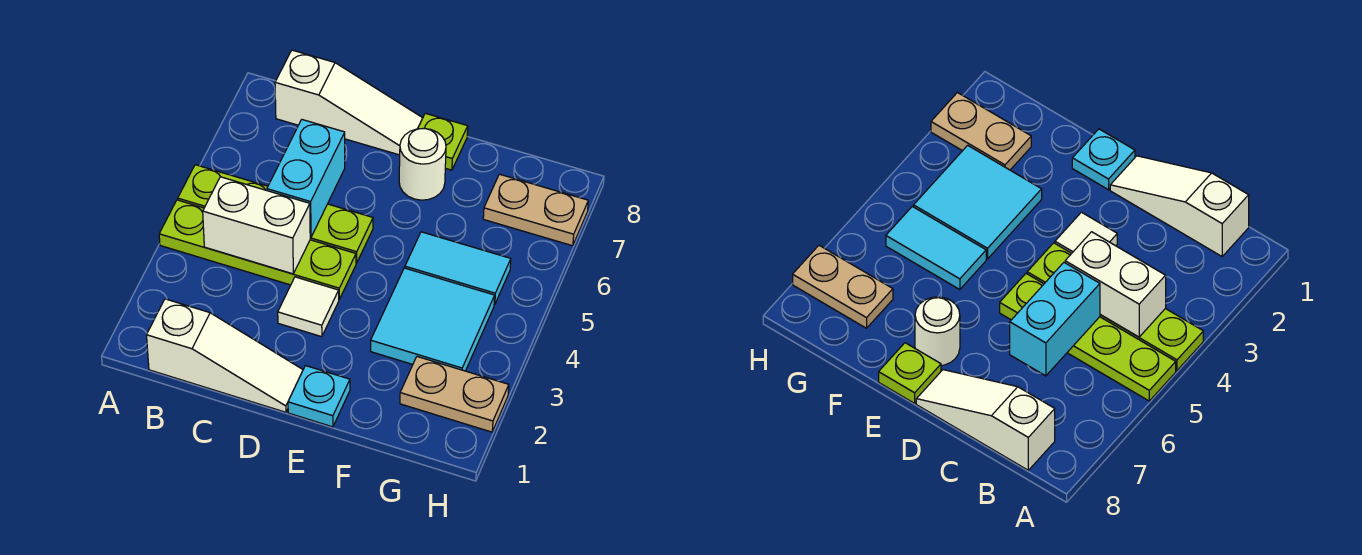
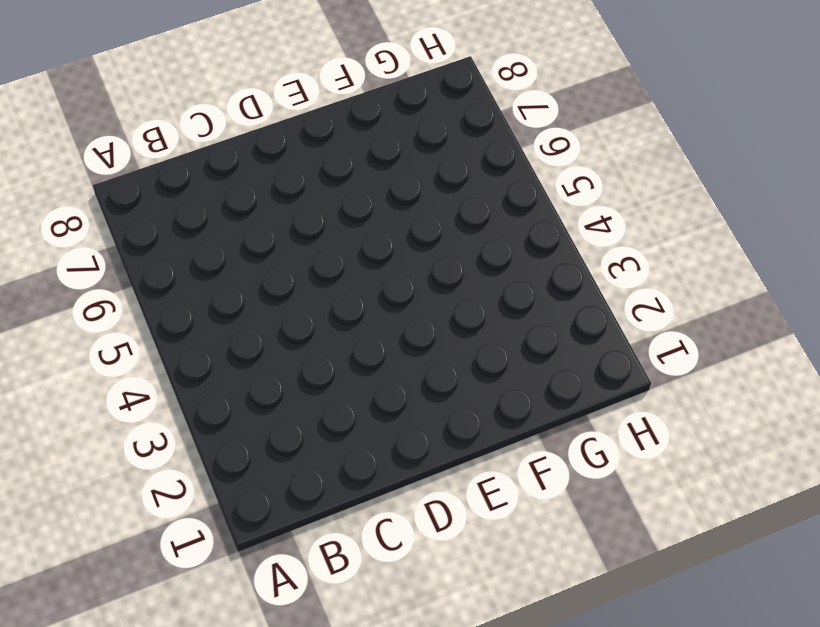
none -> lime 1x4 plate [159,200,356,299]
none -> lime 1x4 plate [178,165,373,263]
none -> white 1x3 slope [147,299,303,412]

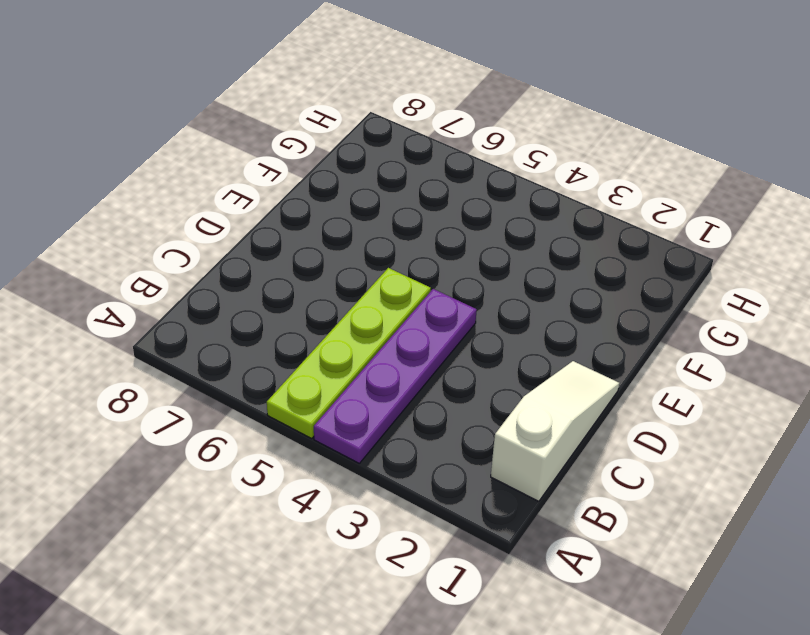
purple 1x4 plate [314,289,477,463] -> lime 1x4 plate [159,200,356,299]
none -> white 1x3 slope [275,50,422,155]
none -> white 1x1 tile [278,277,339,337]
none -> cyan 1x1 plate [288,366,350,427]

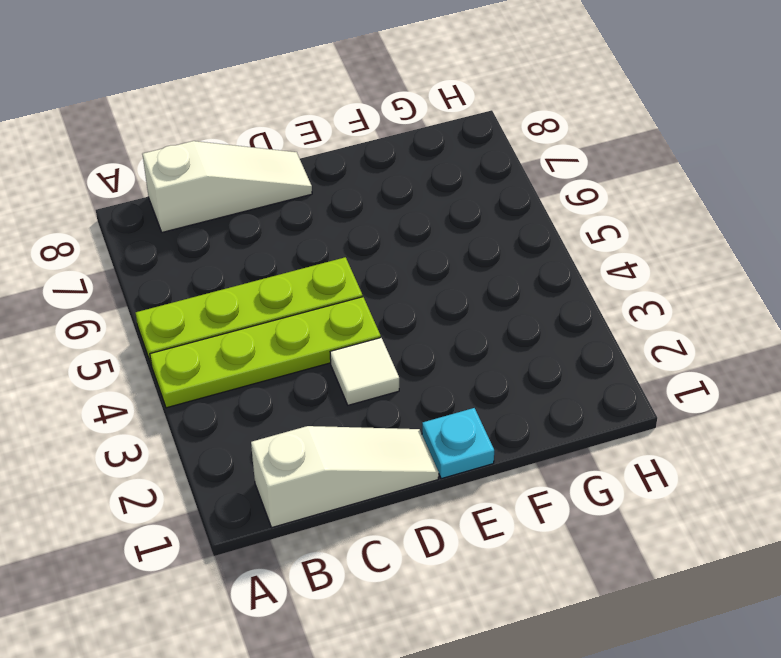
none -> white 1x1 round brick [399,128,446,200]
none -> lime 1x1 plate [418,113,468,170]
none -> cyan 2x2 tile [370,268,495,371]

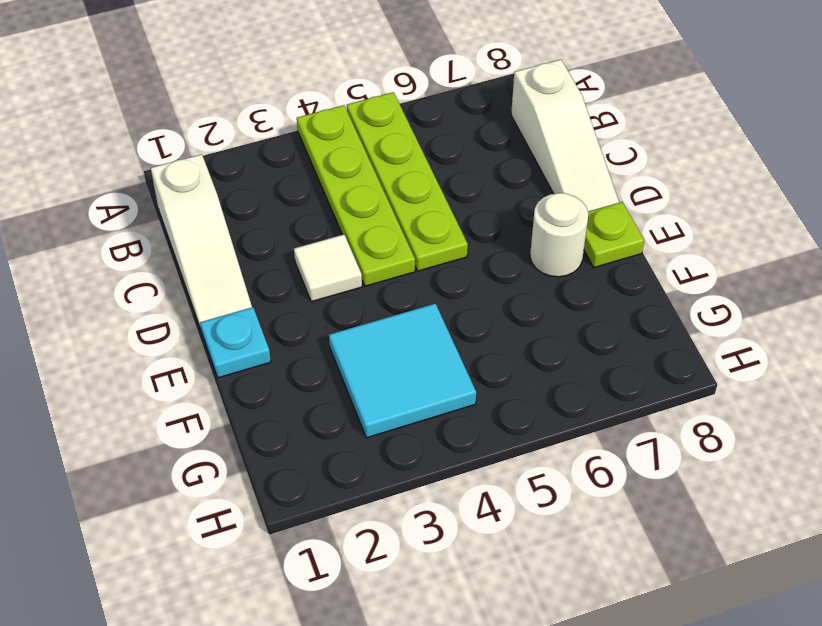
none -> cyan 1x2 tile [405,232,511,305]
none -> tan 1x2 plate [400,357,509,432]
none -> tan 1x2 plate [483,174,588,246]

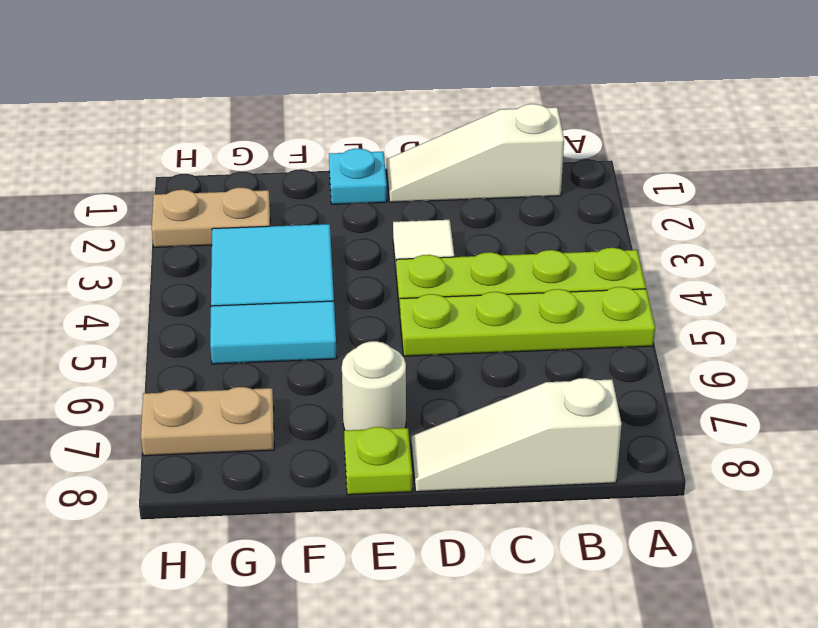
none -> white 1x2 brick [203,177,310,274]
none -> cyan 1x2 brick [267,120,345,238]

